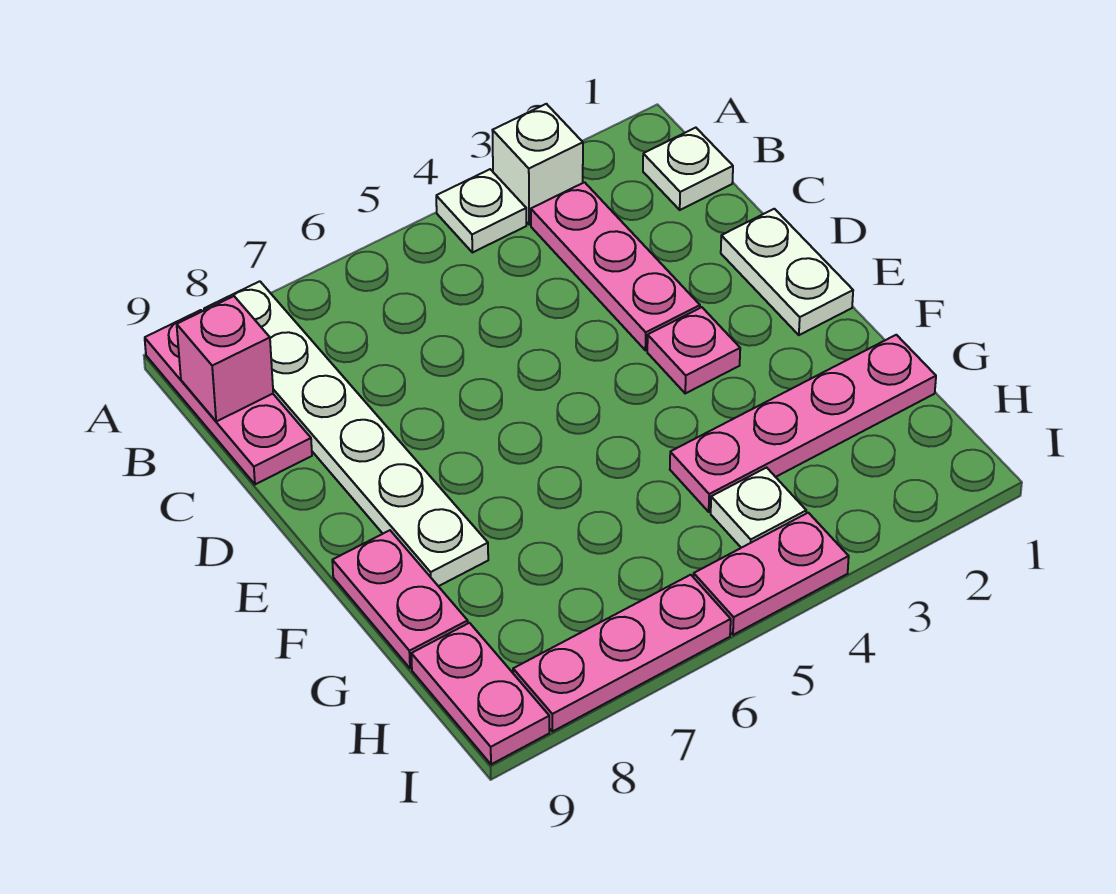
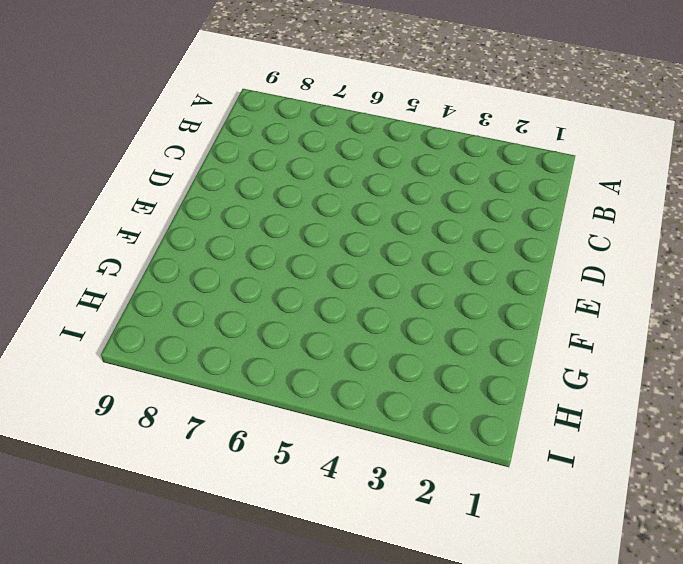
none -> white 1x1 brick [492,104,583,225]
none -> white 1x1 plate [436,169,526,253]
none -> white 1x6 plate [204,281,488,586]

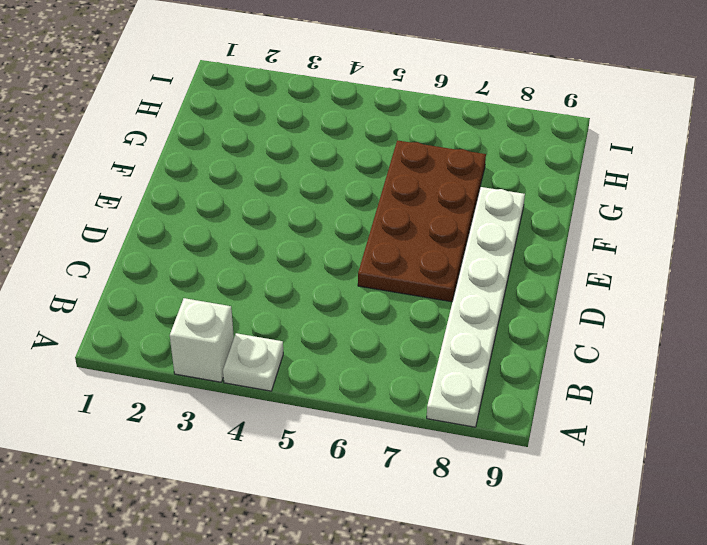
brown 2x4 plate [358,140,486,302] -> none
none -> pink 1x3 plate [145,310,312,484]
none -> white 1x1 plate [643,128,733,210]
none -> pink 1x3 plate [531,182,700,350]

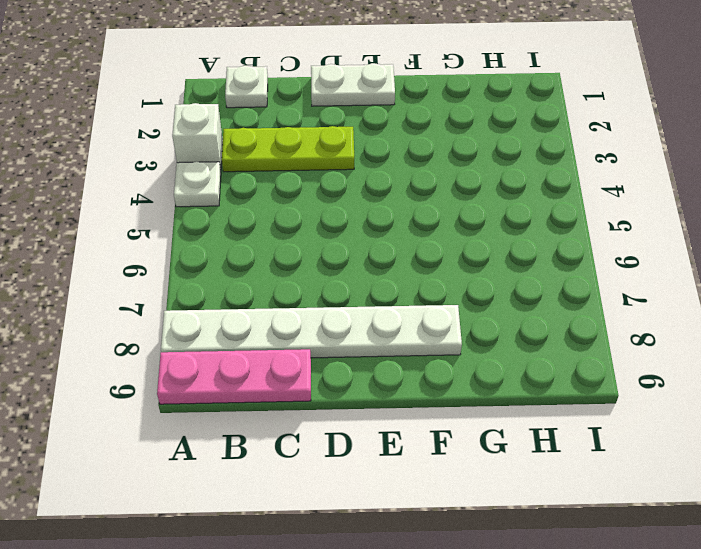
lime 1x3 plate [222,126,354,172] -> pink 1x3 plate [531,182,700,350]
none -> pink 1x1 plate [647,307,740,393]
none -> pink 1x2 plate [332,530,468,668]
none -> pink 1x4 plate [670,335,936,512]

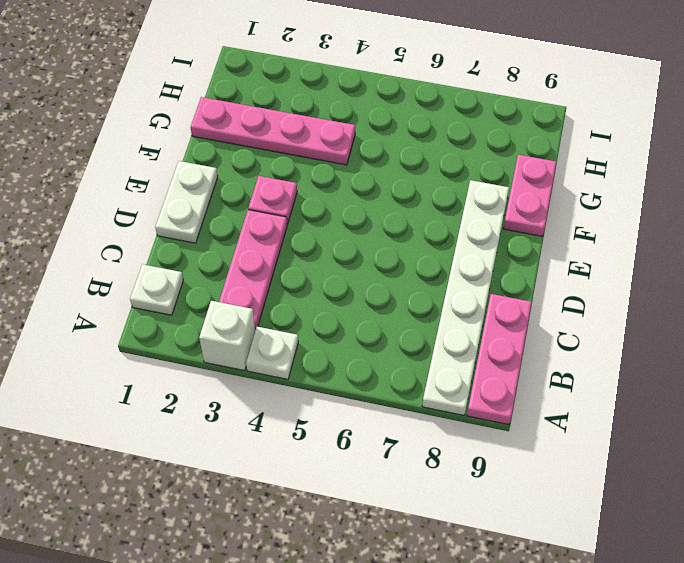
none -> white 1x1 plate [711,468,806,548]
none -> pink 1x2 plate [411,623,549,764]
none -> pink 1x2 plate [694,513,849,635]

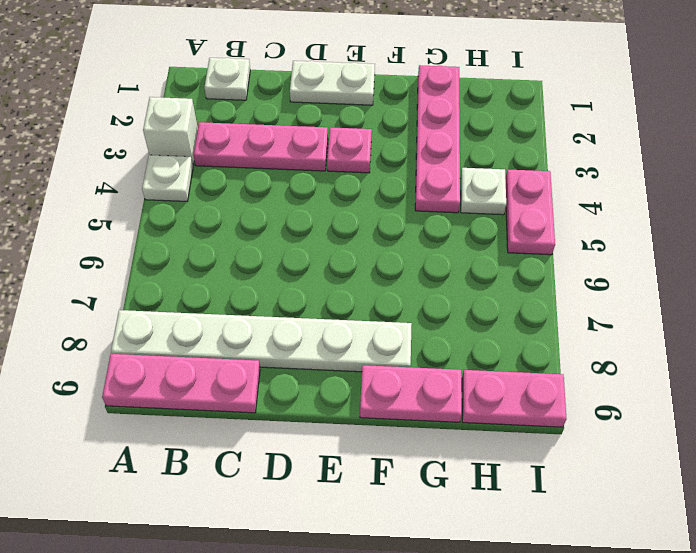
none -> pink 1x3 plate [513,575,731,732]
none -> pink 1x1 brick [177,296,273,421]

